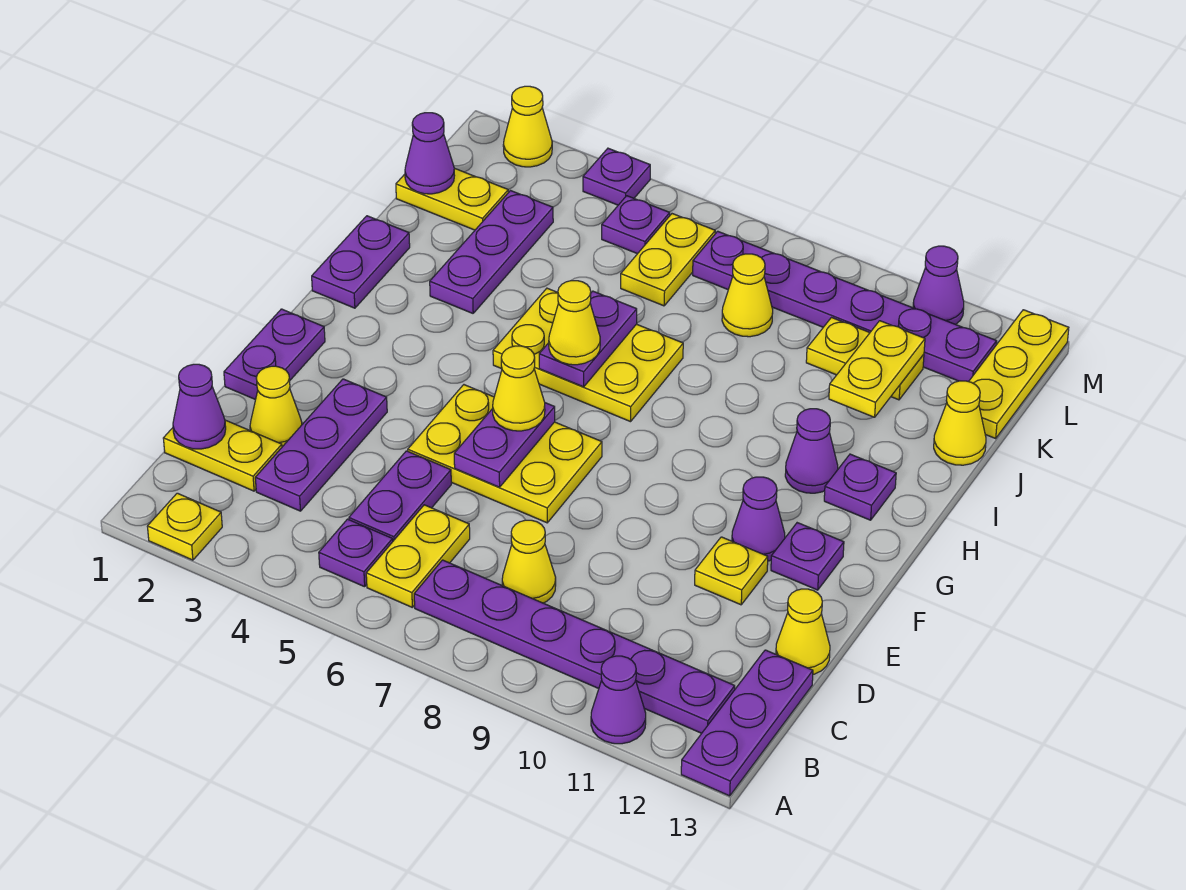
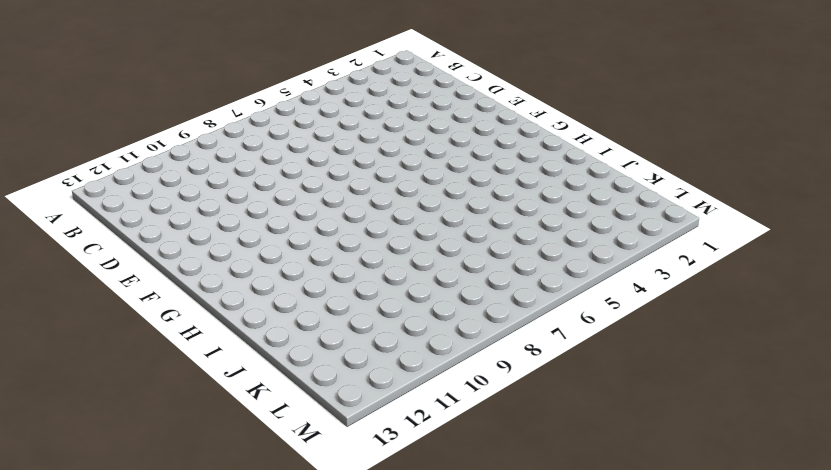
none -> yellow 1x1 plate [147,493,222,560]
none -> purple 1x1 cone [591,656,646,744]
none -> purple 1x3 plate [681,650,813,796]
none -> purple 1x1 plate [319,519,393,587]

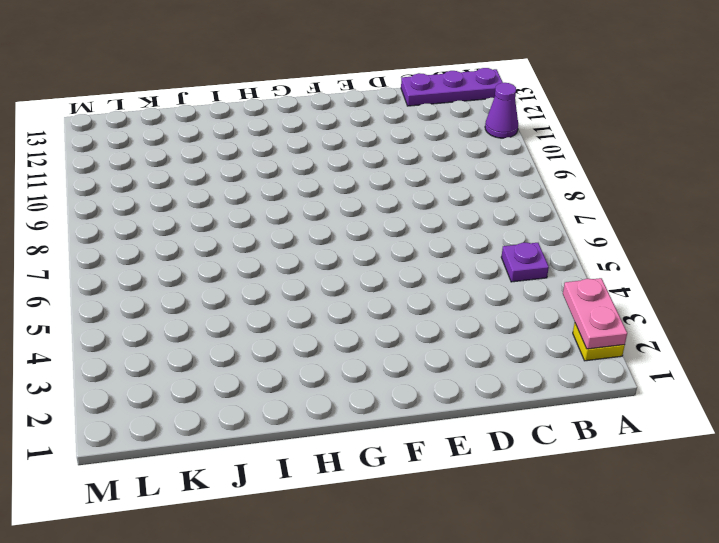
pink 1x2 plate [563,278,627,349] -> none
none -> yellow 1x2 plate [366,505,470,607]
none -> purple 1x6 plate [414,560,735,733]
none -> yellow 1x2 plate [163,420,282,491]
none -> purple 1x3 plate [255,379,387,511]

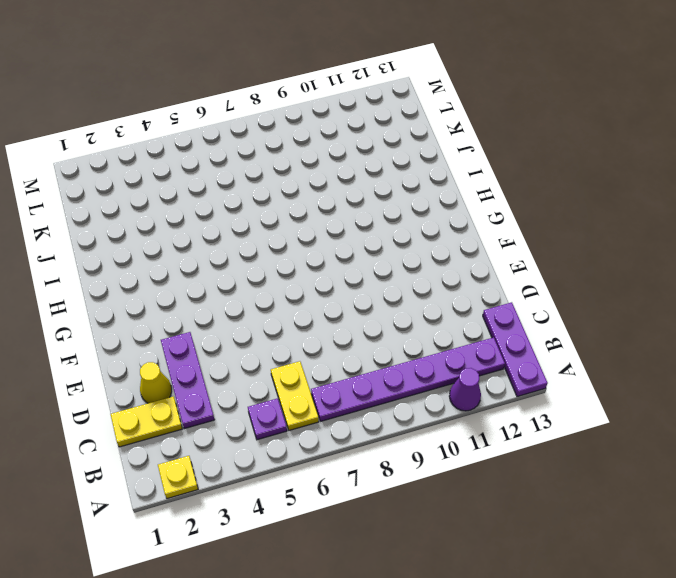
none -> purple 1x2 plate [349,451,451,541]
none -> yellow 1x1 cone [502,520,556,603]
none -> yellow 1x1 cone [776,589,830,674]
none -> purple 1x2 plate [224,309,325,400]

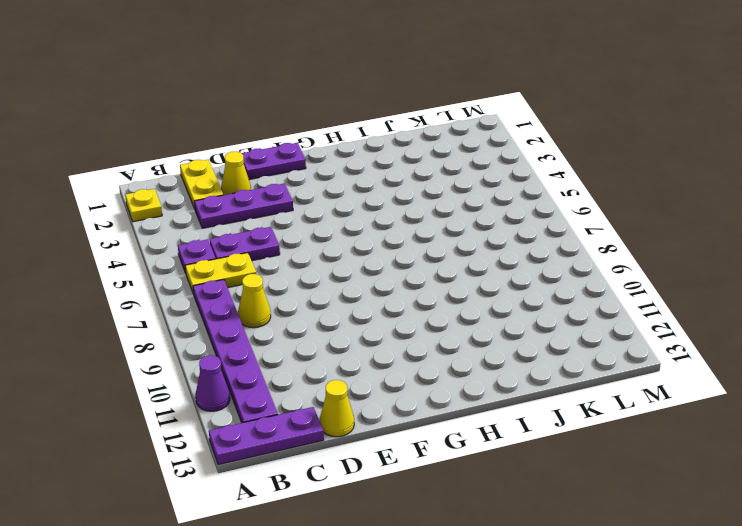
none -> yellow 2x3 plate [408,385,602,523]
none -> yellow 1x1 plate [695,537,768,605]
none -> purple 1x1 cone [732,477,785,561]
none -> purple 1x1 plate [771,523,844,590]

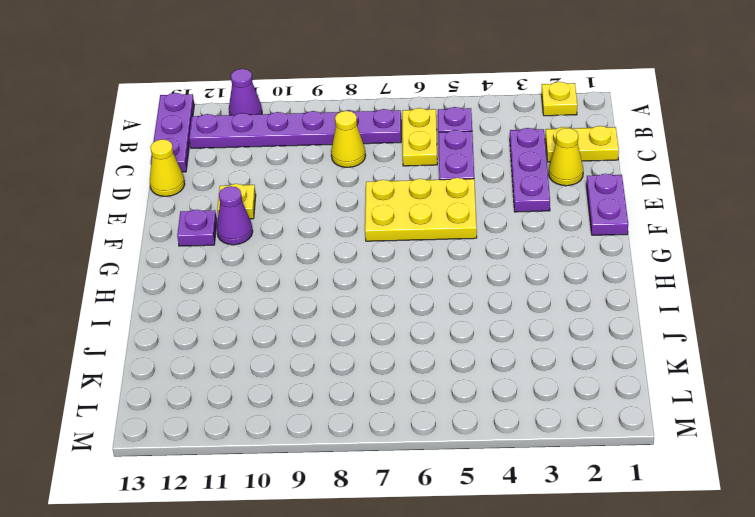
none -> purple 1x2 plate [312,216,410,308]
none -> yellow 2x3 plate [493,288,683,422]
none -> purple 1x1 cone [785,409,838,493]
none -> purple 1x1 plate [824,454,896,520]

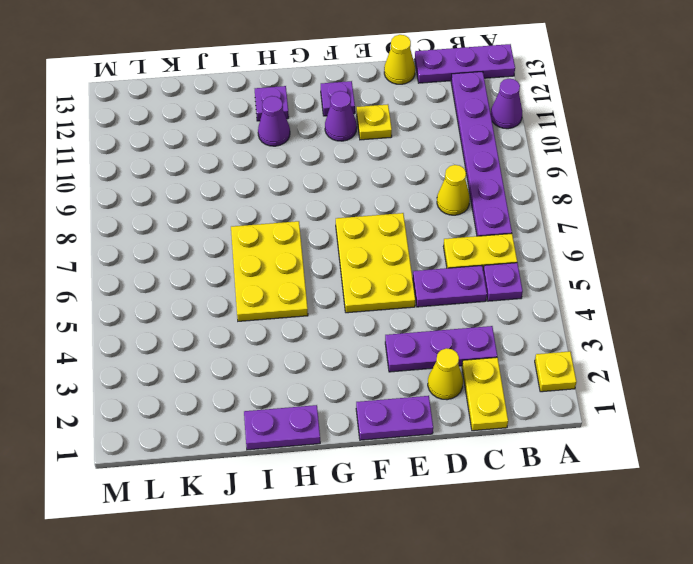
none -> purple 1x3 plate [430,191,553,313]
none -> yellow 1x1 cone [934,381,986,465]
none -> yellow 1x2 plate [396,168,508,230]
none -> yellow 1x2 plate [621,214,715,306]

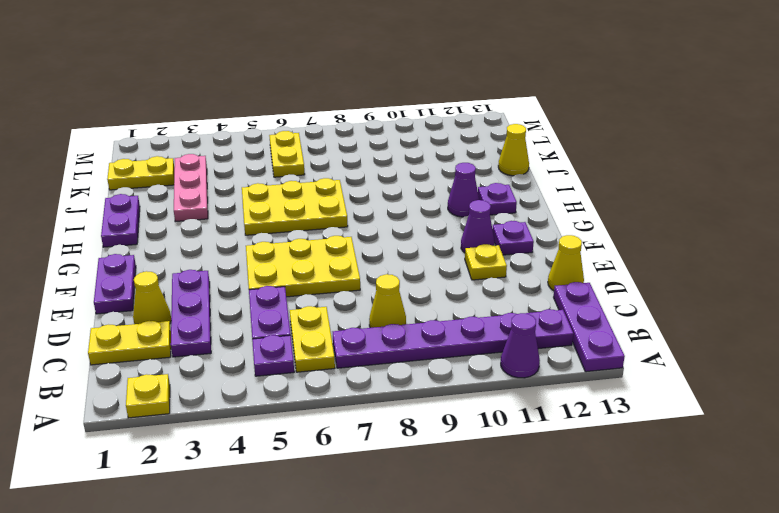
pink 1x3 plate [174,154,208,222] -> purple 1x3 plate [430,191,553,313]
none -> yellow 1x1 cone [722,254,773,337]
none -> yellow 1x2 plate [806,318,924,400]
none -> yellow 1x3 plate [969,310,1069,438]
none -> purple 1x1 plate [602,196,670,254]

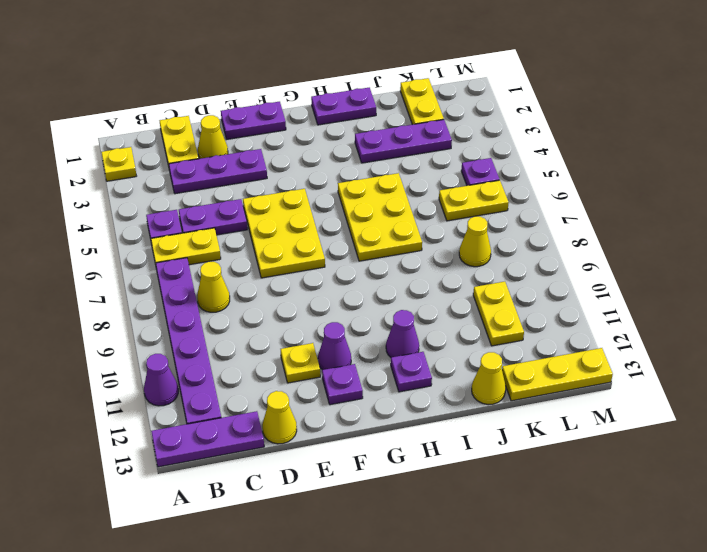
none -> purple 1x6 plate [693,231,997,382]
none -> yellow 1x1 cone [503,86,552,167]
none -> purple 1x1 plate [583,148,650,205]
none -> purple 1x1 cone [913,246,964,325]

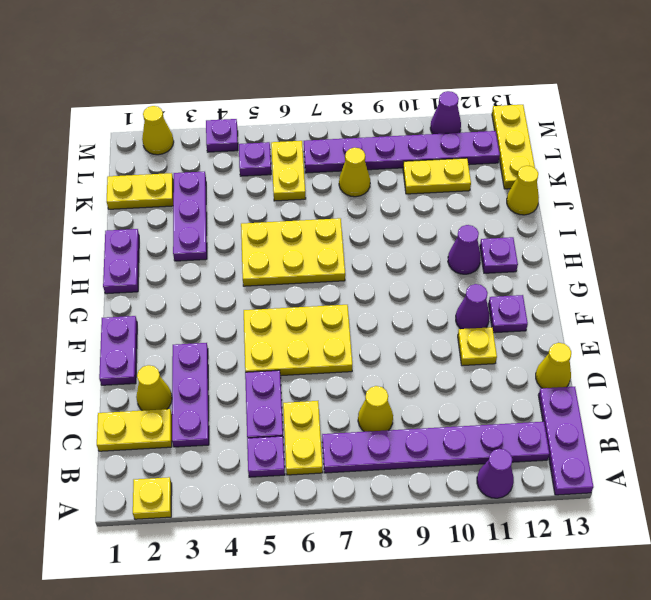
none -> purple 1x1 cone [173,364,226,449]
none -> purple 1x2 plate [454,403,555,487]
none -> purple 1x2 plate [539,291,637,387]
none -> yellow 1x2 plate [829,321,925,417]

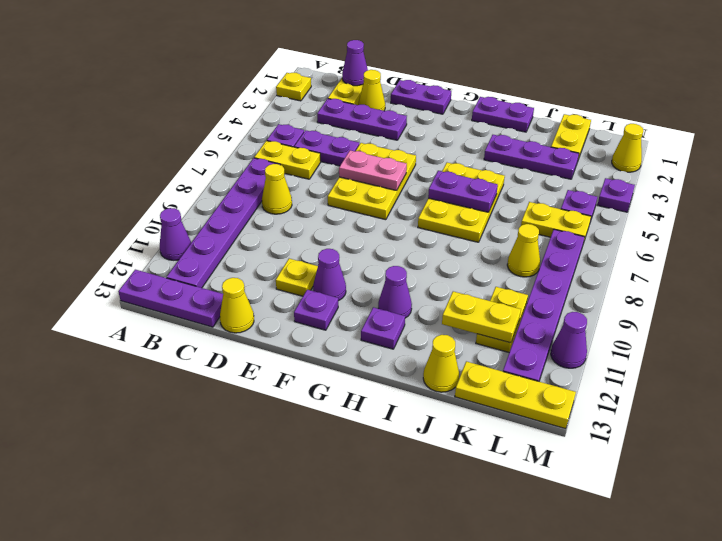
pink 1x2 plate [339,150,407,190] -> purple 1x2 plate [454,403,555,487]
none -> purple 1x1 cone [405,113,455,194]
none -> yellow 1x1 cone [493,346,545,431]
none -> yellow 1x1 cone [549,281,600,365]

